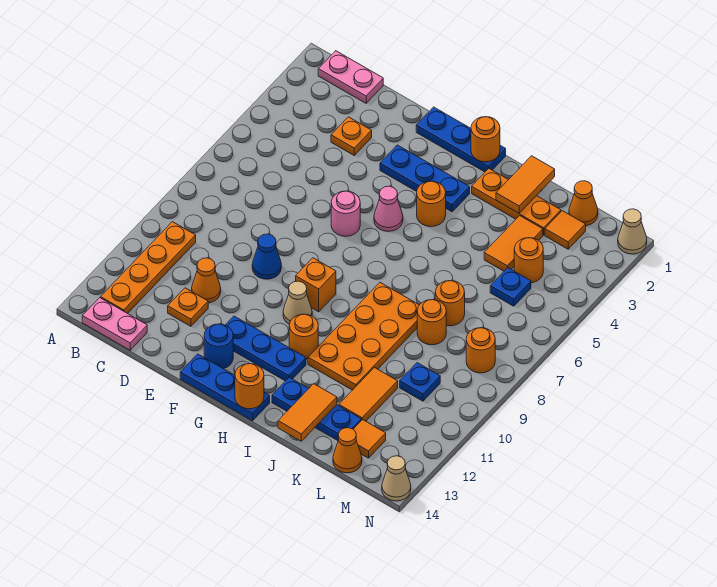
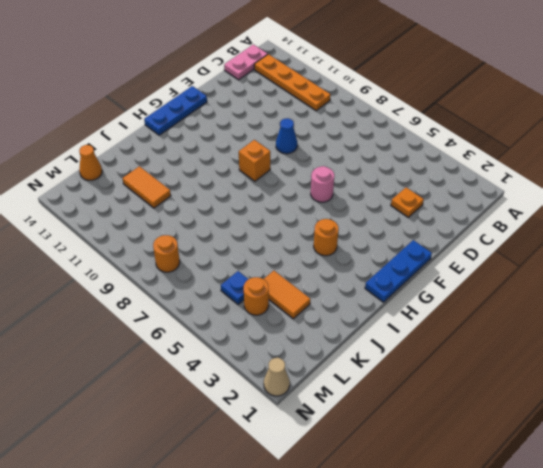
none -> pink 1x2 plate [318,51,383,103]
none -> orange 1x1 cone [192,258,221,303]
none -> orange 1x1 plate [168,288,208,326]
none -> blue 1x3 plate [380,145,470,212]

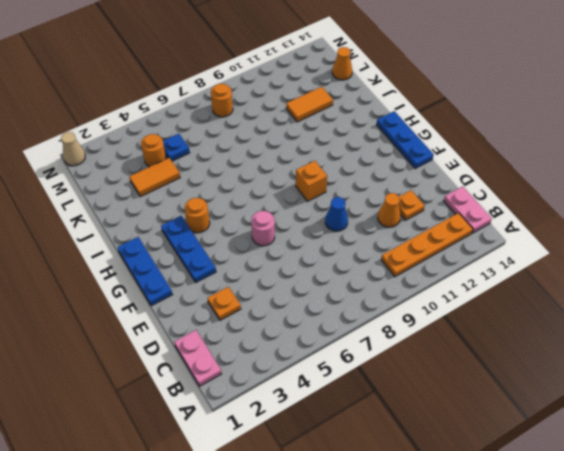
none -> blue 1x3 plate [226,316,306,381]
none -> blue 1x1 round brick [204,324,233,369]
none -> pink 1x1 cone [374,186,403,231]
none -> tan 1x1 cone [283,281,312,324]

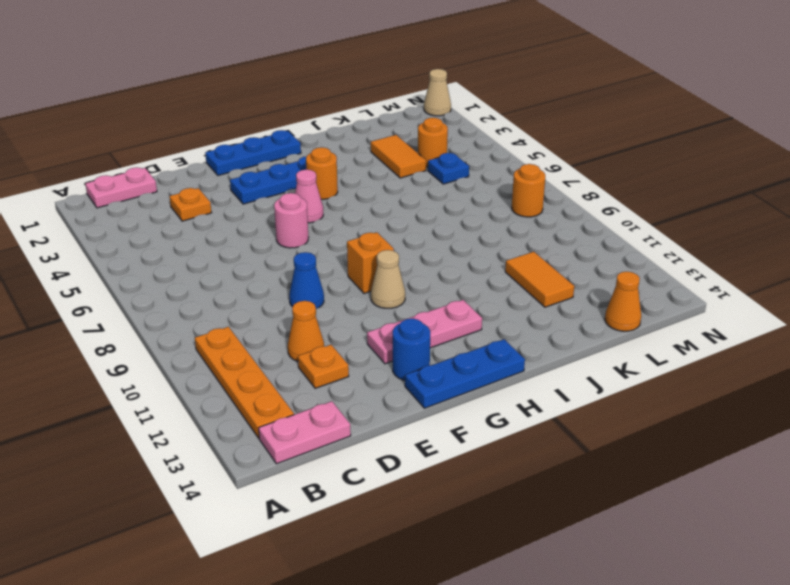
pink 1x3 plate [367,300,482,364] -> blue 1x3 plate [226,316,306,381]
none -> orange 1x1 round brick [289,314,318,359]
none -> orange 1x3 plate [472,169,561,235]
none -> orange 2x4 plate [308,283,419,390]
none -> blue 1x3 plate [272,377,361,441]

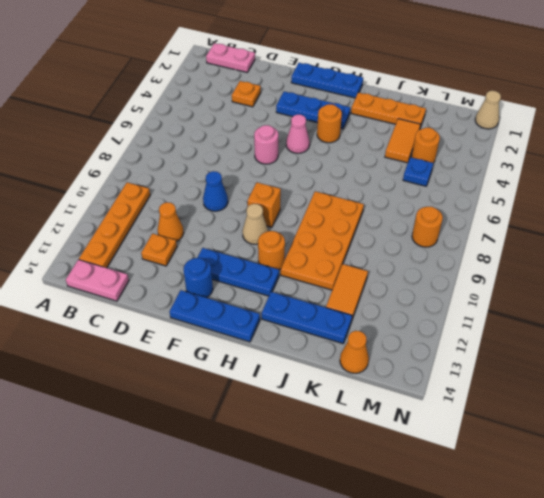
none -> orange 1x1 round brick [435,281,465,326]
none -> orange 1x1 round brick [417,300,446,345]
none -> orange 1x1 cone [569,181,598,226]
none -> orange 1x1 tile [545,211,586,249]

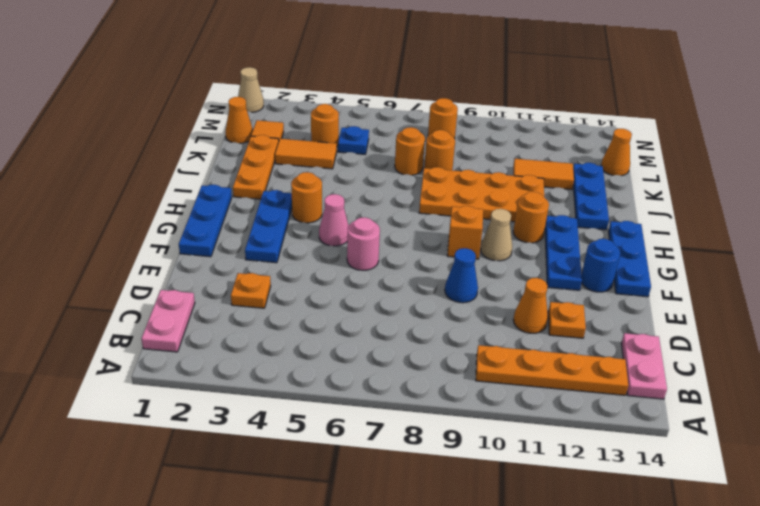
none -> blue 1x1 plate [400,363,440,401]
none -> orange 1x1 tile [353,419,386,458]
none -> tan 1x1 cone [382,456,411,501]
none -> orange 1x1 round brick [471,117,500,162]

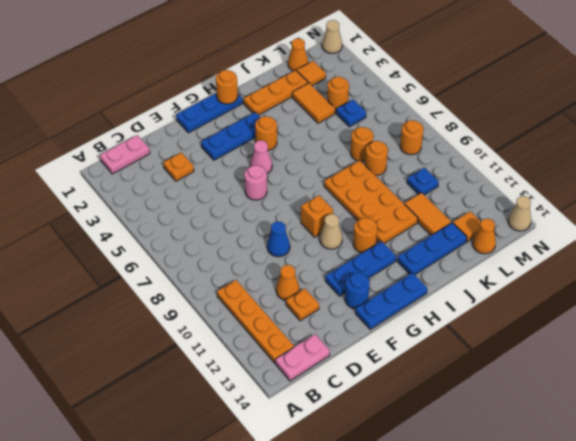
none -> orange 1x1 round brick [235,364,264,409]
none -> orange 1x2 tile [496,156,555,213]
none -> orange 1x2 tile [278,384,337,441]

